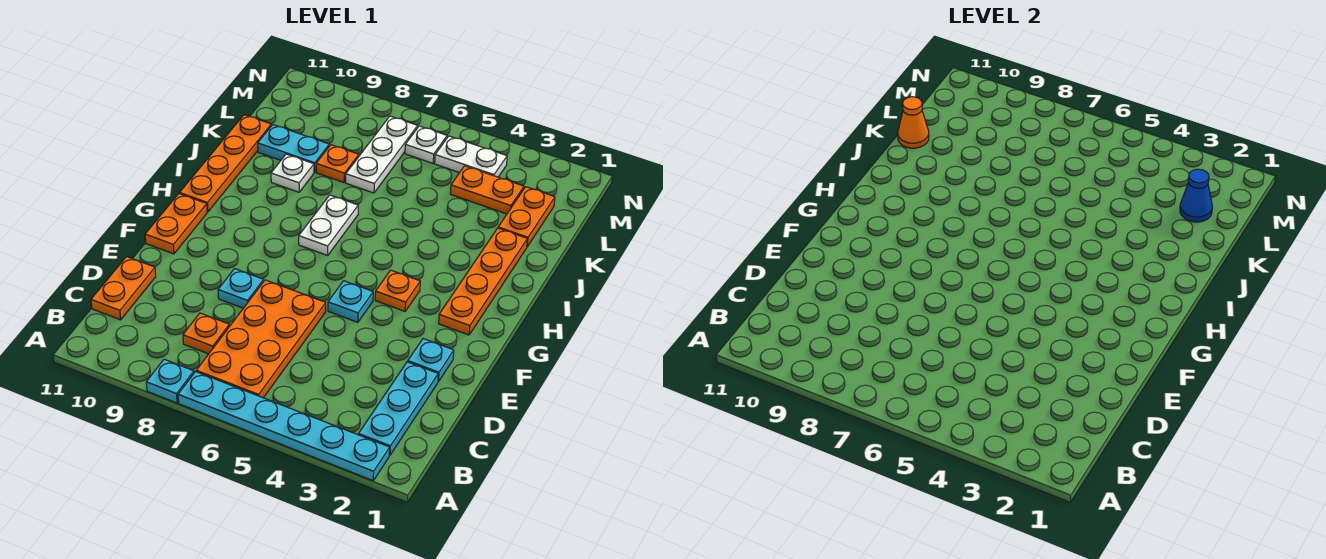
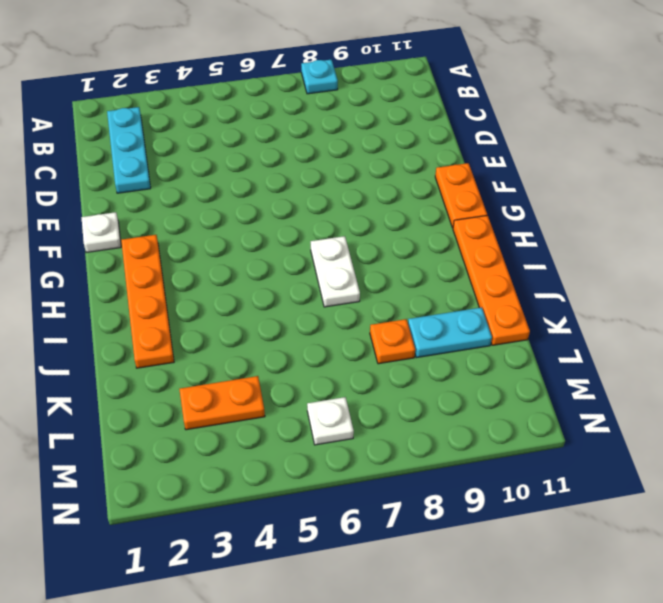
white 1x1 plate [81,212,121,253] -> white 1x1 plate moved to [271,154,314,192]
none -> cyan 1x6 plate [178,372,390,481]
none -> orange 2x4 plate [196,280,326,398]
none -> orange 1x1 plate [183,313,229,354]

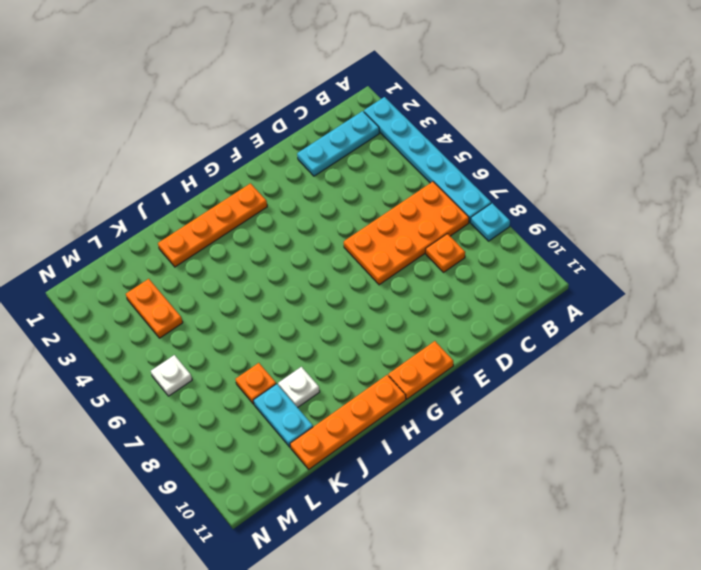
none -> orange 1x2 plate [91,257,156,320]
none -> cyan 1x1 plate [408,339,454,382]
none -> cyan 1x1 plate [218,269,264,308]

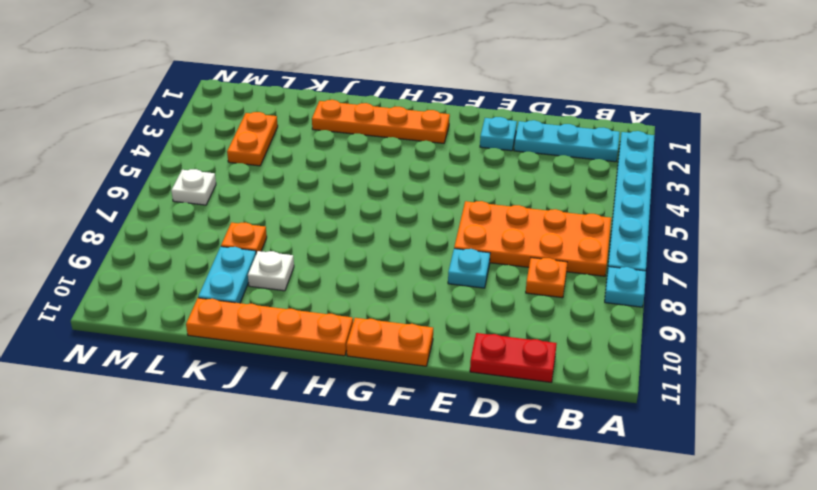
red 1x2 plate [470,333,557,382] -> orange 1x2 plate [91,257,156,320]
none -> cyan 1x1 plate [328,281,373,322]
none -> orange 1x1 plate [375,270,420,311]
none -> white 1x2 plate [299,195,358,255]

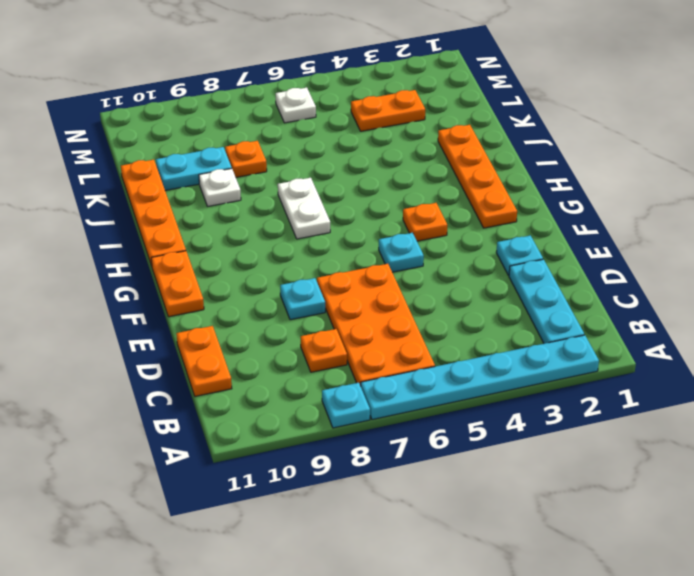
none -> orange 1x2 plate [498,187,555,246]
none -> white 1x3 plate [346,116,418,193]
none -> white 1x2 plate [435,136,507,177]

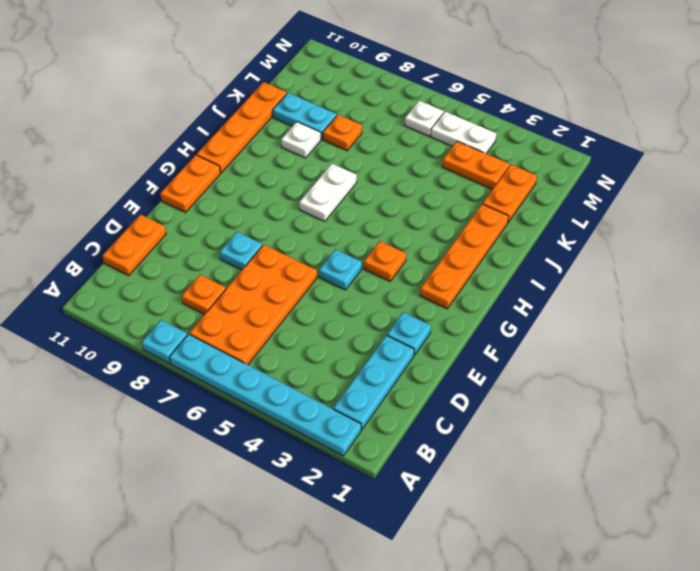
none -> white 1x3 plate [346,116,418,193]
none -> orange 1x1 cone [898,97,929,148]
none -> blue 1x1 cone [1180,169,1212,222]

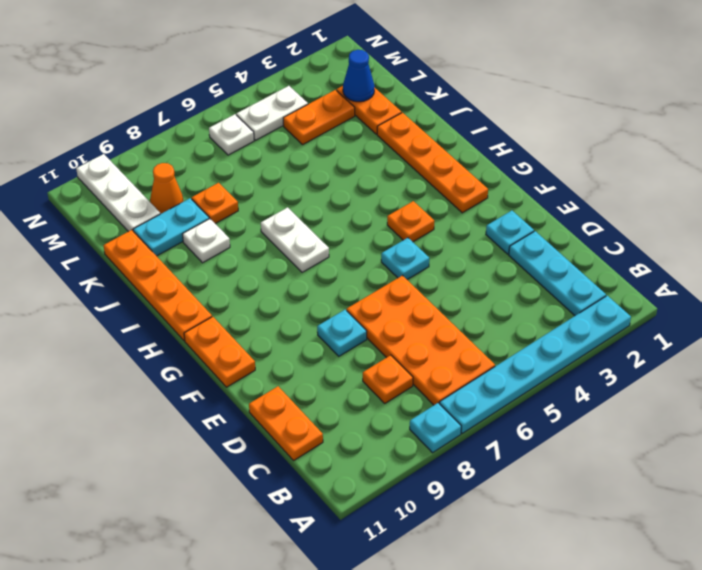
orange 1x1 cone [150,163,183,214] -> orange 1x1 cone moved to [898,97,929,148]
white 1x3 plate [76,154,160,232] -> white 1x3 plate moved to [346,116,418,193]

